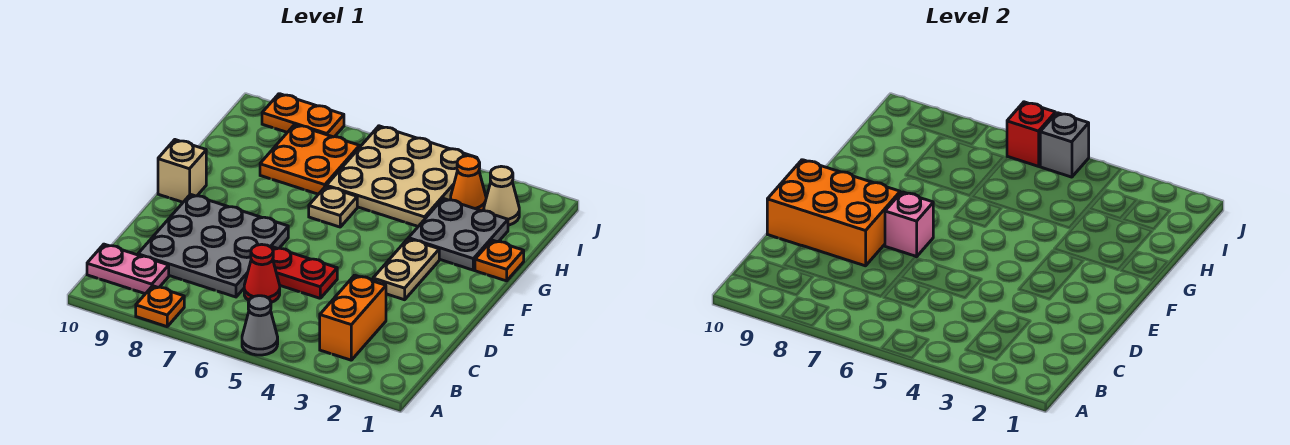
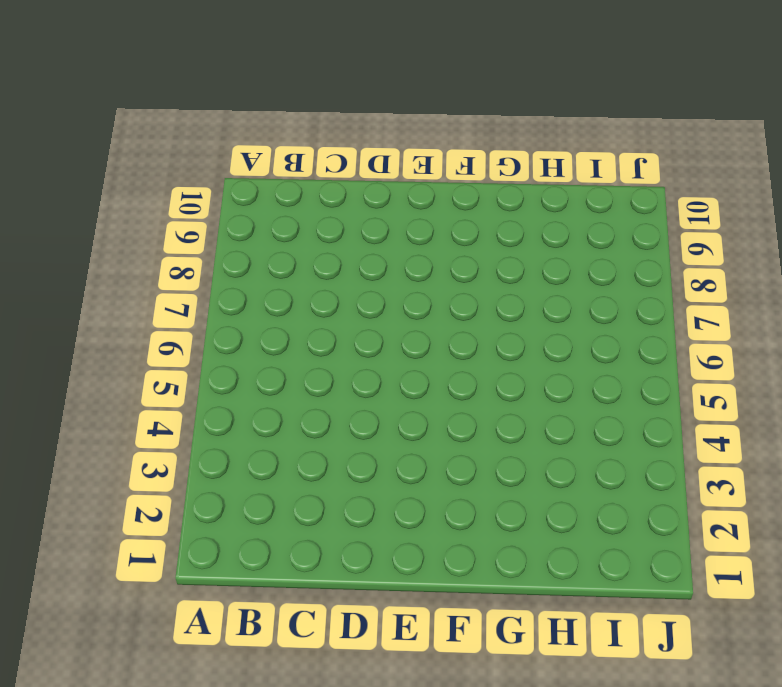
none -> grey 1x1 cone [242,296,278,355]
none -> orange 1x1 plate [136,286,184,327]
none -> orange 1x2 brick [320,275,386,360]

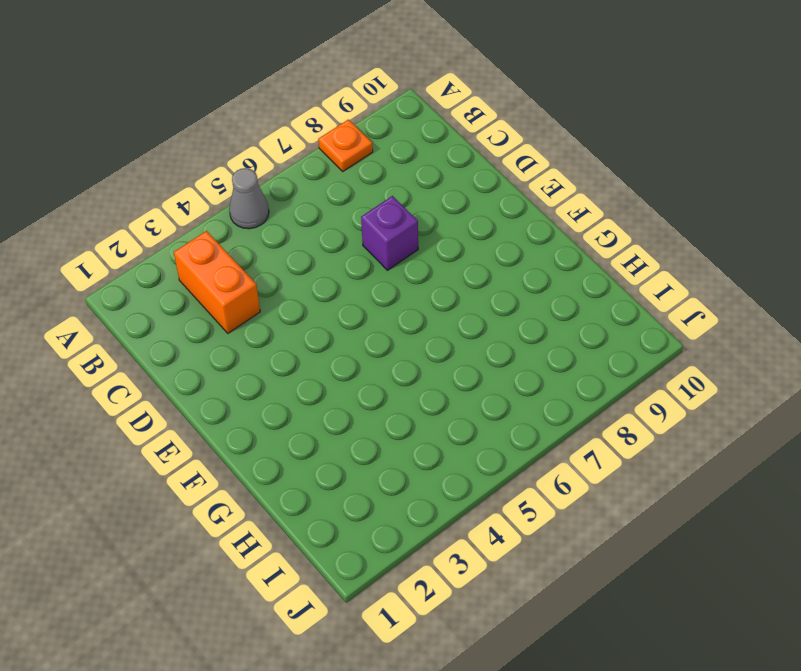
purple 1x1 brick [361,196,418,270] -> grey 3x3 plate [138,194,288,297]
none -> pink 1x2 plate [87,244,169,294]
none -> red 1x1 cone [244,244,280,302]
none -> red 1x2 plate [272,247,337,298]

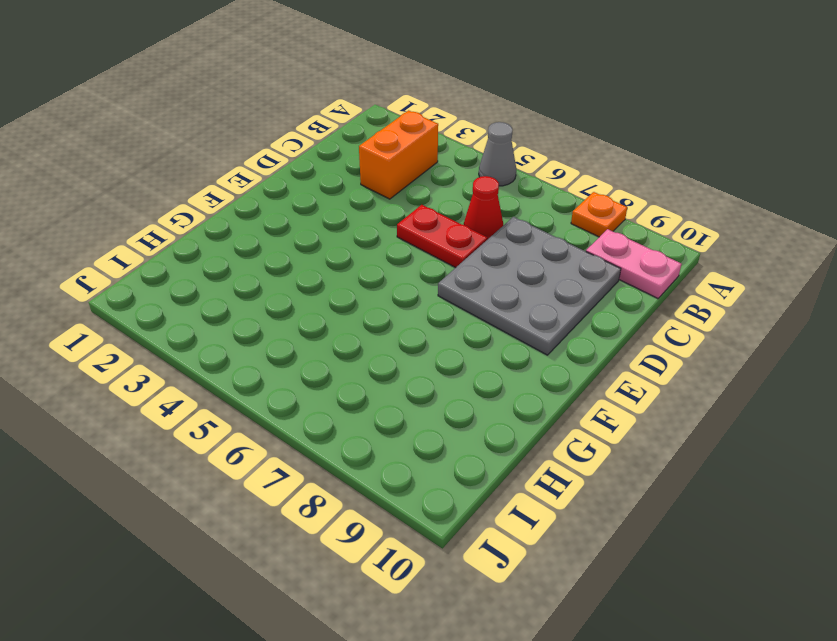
none -> tan 1x2 plate [373,239,439,300]
none -> tan 1x1 brick [158,140,206,202]
none -> orange 1x1 plate [475,240,524,281]

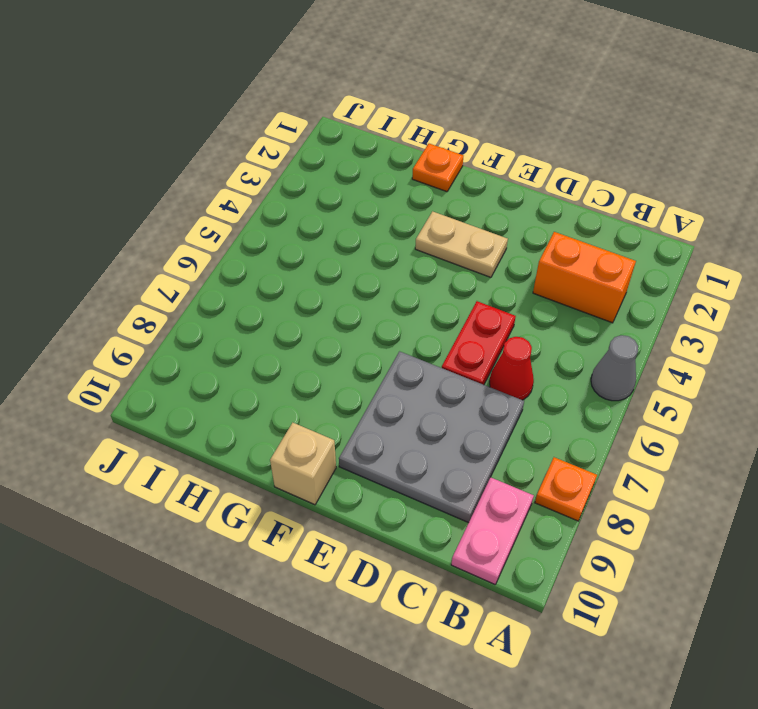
none -> grey 2x2 plate [408,198,508,270]
none -> tan 1x1 plate [309,186,357,227]
none -> tan 3x3 plate [326,126,477,226]

